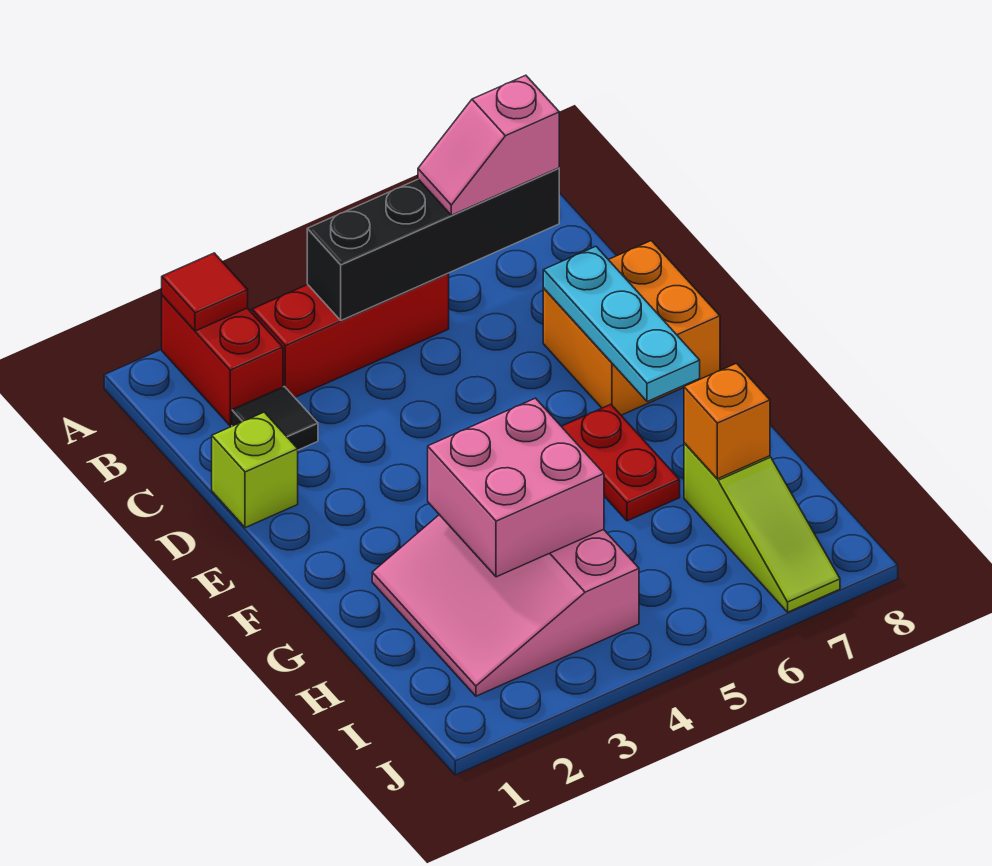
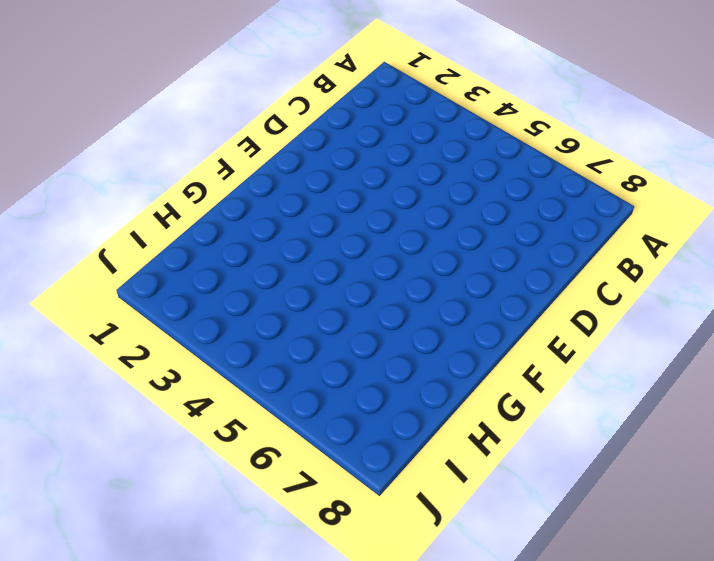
none -> red 1x2 brick [162,295,283,426]
none -> red 1x3 brick [252,274,449,397]
none -> black 1x1 tile [232,387,318,450]

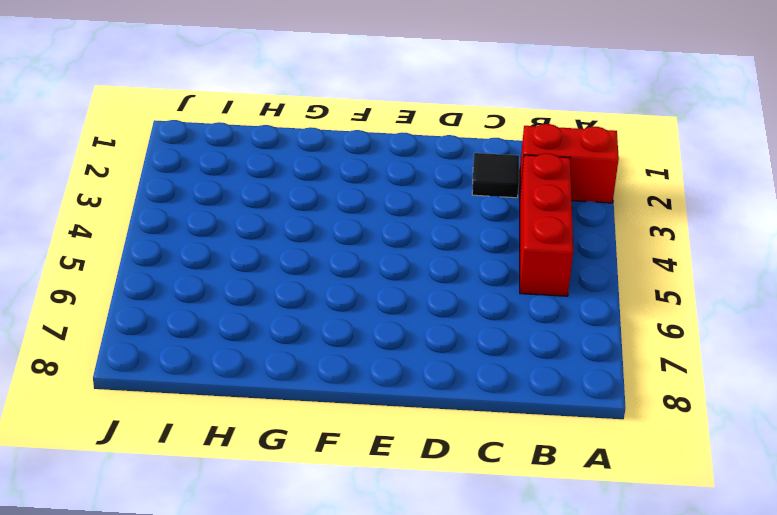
none -> lime 1x1 brick [212,412,298,528]
none -> orange 2x2 brick [543,241,720,415]
none -> red 1x2 plate [561,404,680,521]

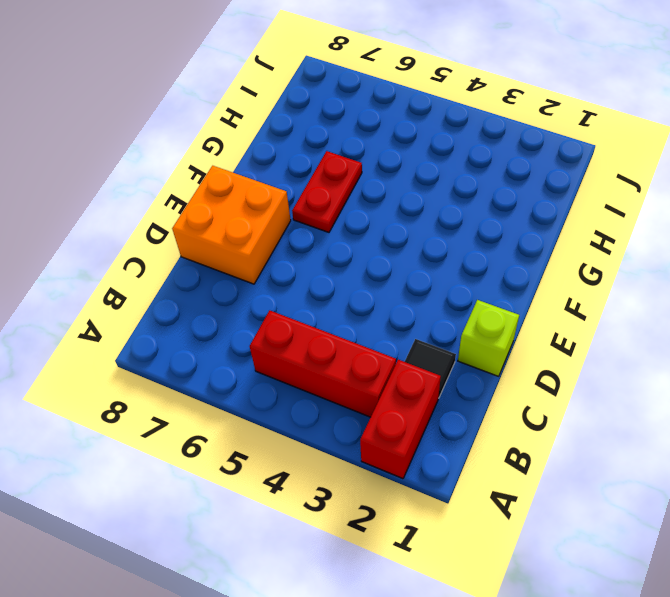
none -> pink 3x3 slope [372,515,639,696]
none -> lime 1x3 slope [684,443,840,612]
none -> red 1x1 tile [162,253,248,331]

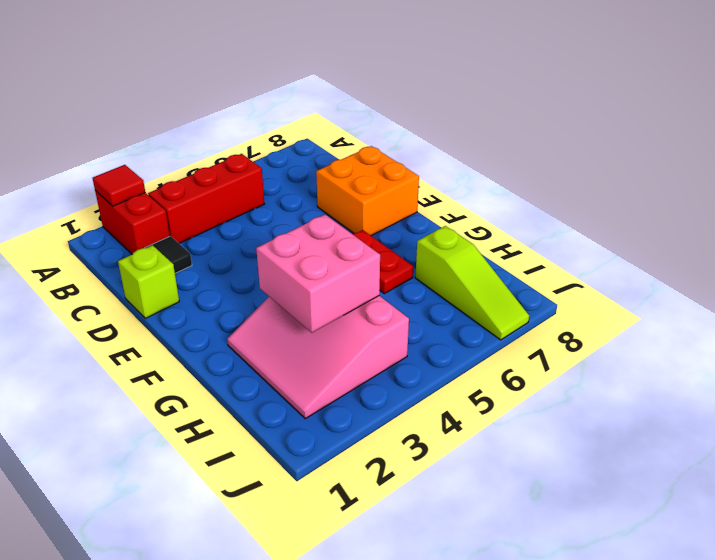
none -> black 1x4 brick [307,168,559,320]
none -> cyan 1x3 plate [543,246,700,402]
none -> orange 1x1 brick [684,363,770,479]

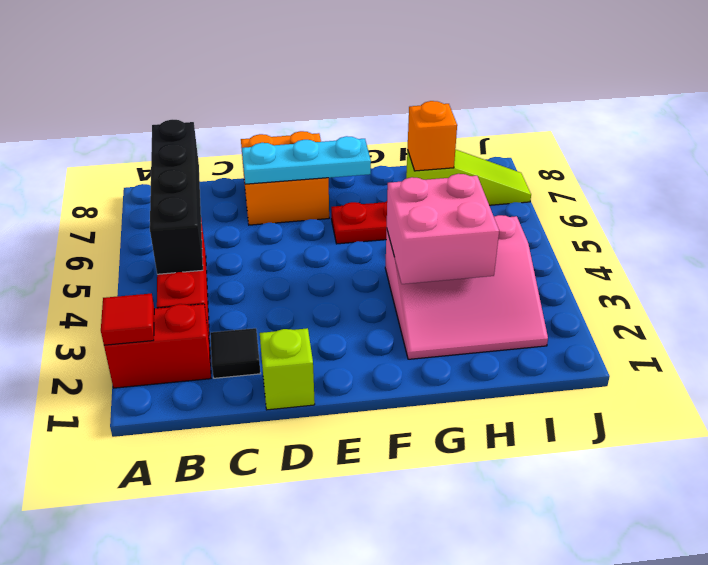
none -> pink 1x2 slope [418,75,559,215]

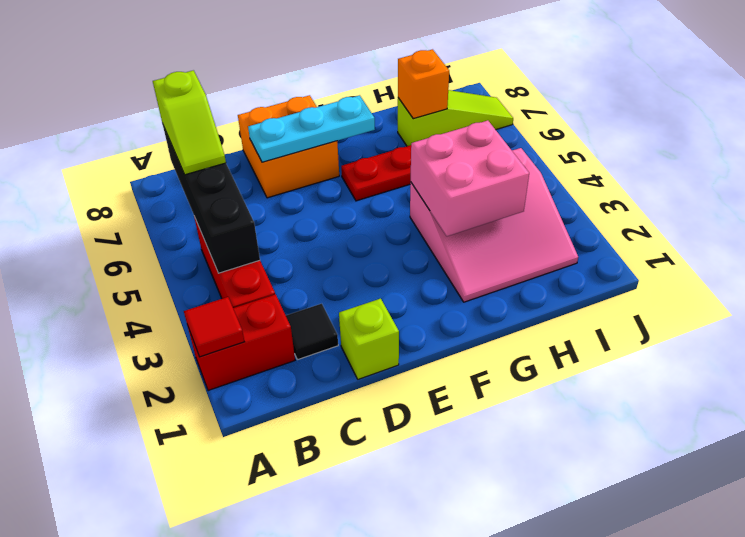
lime 1x2 slope [153,70,226,175] -> pink 1x2 slope [418,75,559,215]

